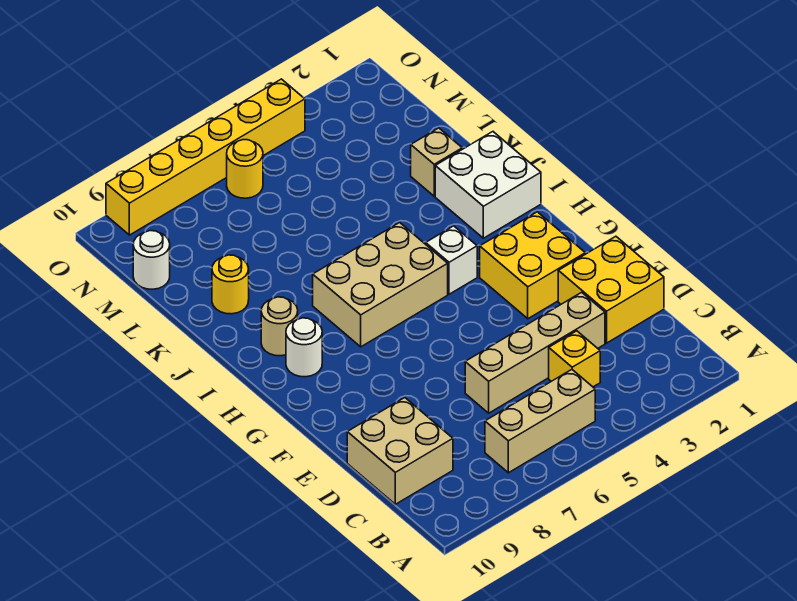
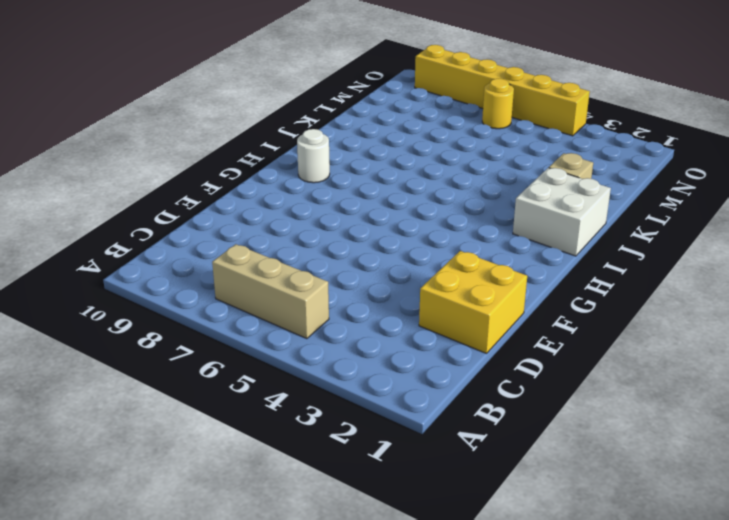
none -> yellow 1x1 brick [549,331,600,387]
none -> tan 2x2 brick [347,398,453,504]
none -> tan 1x4 brick [465,292,605,413]

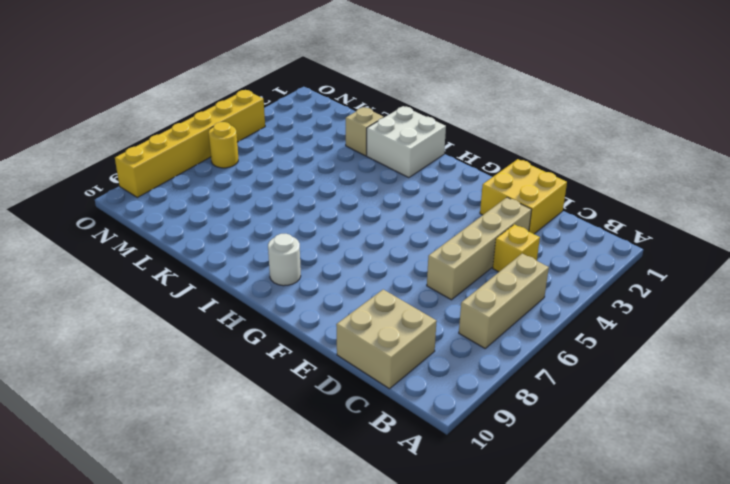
none -> yellow 2x2 brick [480,212,585,319]
none -> white 1x1 brick [426,226,477,294]
none -> tan 2x3 brick [313,223,448,347]

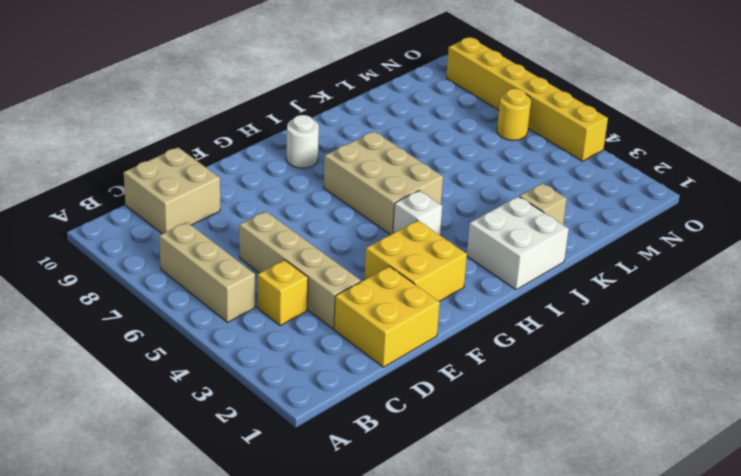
none -> tan 1x1 round brick [261,297,298,356]
none -> yellow 1x1 round brick [212,255,249,314]
none -> white 1x1 round brick [133,231,170,289]

